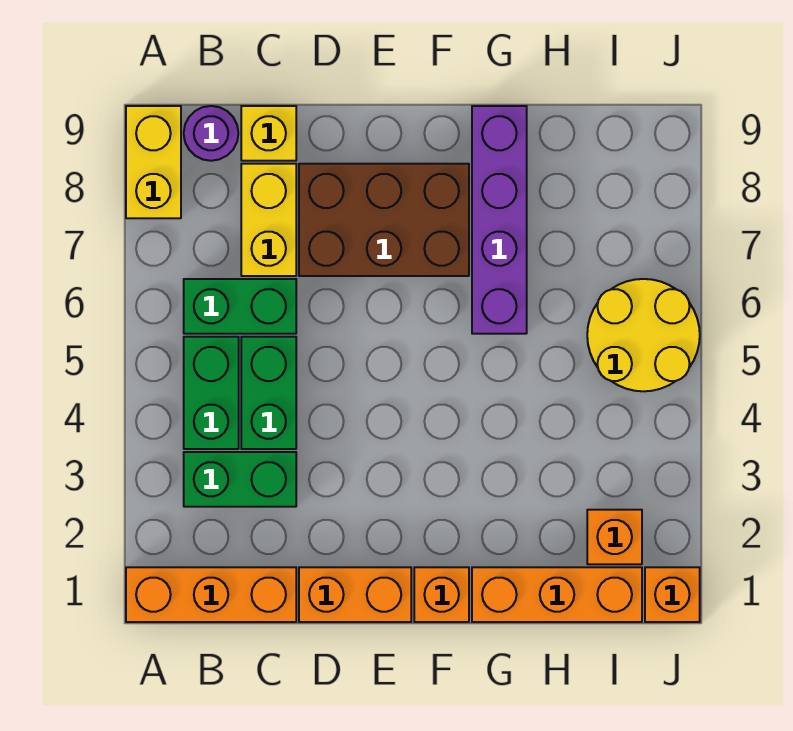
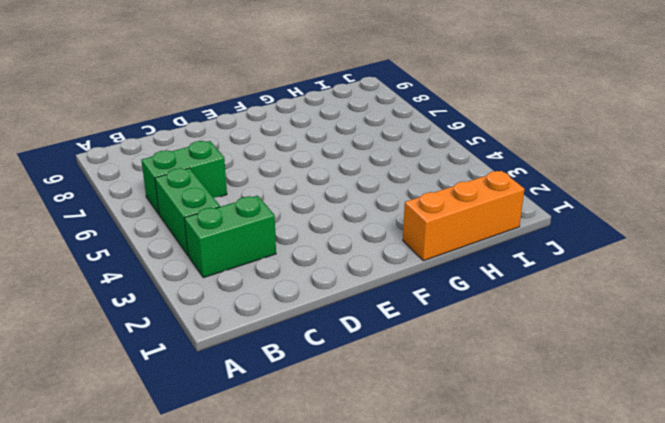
none -> orange 1x3 brick [126,567,296,622]
none -> yellow 1x2 brick [126,106,181,218]
none -> purple 1x1 round brick [184,106,238,161]

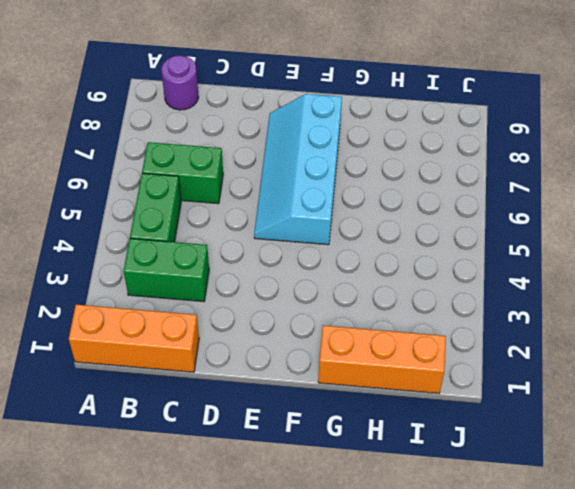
cyan 2x4 slope [254,94,342,245] -> brown 2x3 brick [299,164,469,276]
none -> yellow 1x2 brick [126,106,181,218]
none -> green 1x2 brick [241,337,296,449]
none -> yellow 1x2 brick [241,164,296,276]

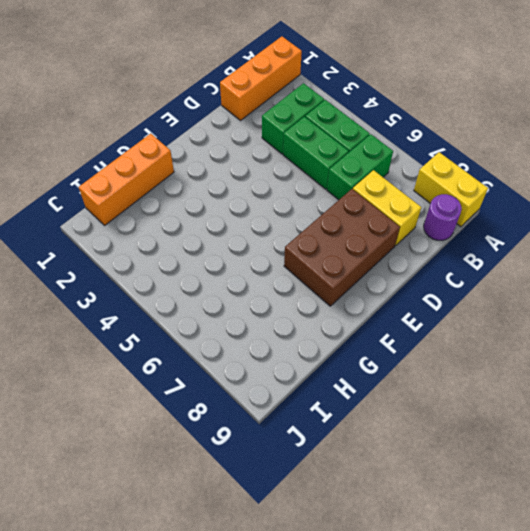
none -> yellow 1x1 brick [241,106,296,161]
none -> orange 1x2 brick [299,567,411,622]
none -> orange 1x1 brick [414,567,469,622]

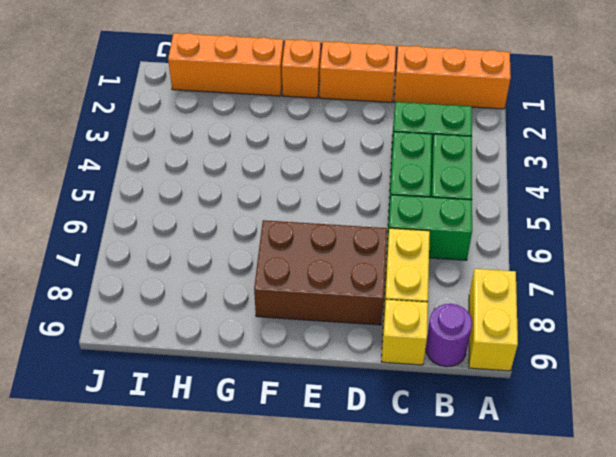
none -> purple 1x4 brick [472,106,527,334]
none -> orange 1x1 brick [587,510,642,564]
none -> yellow 2x2 round brick [587,279,700,391]

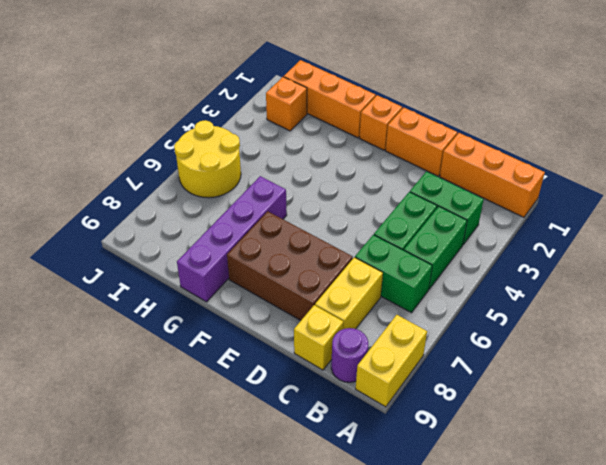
none -> orange 1x1 brick [645,567,700,622]

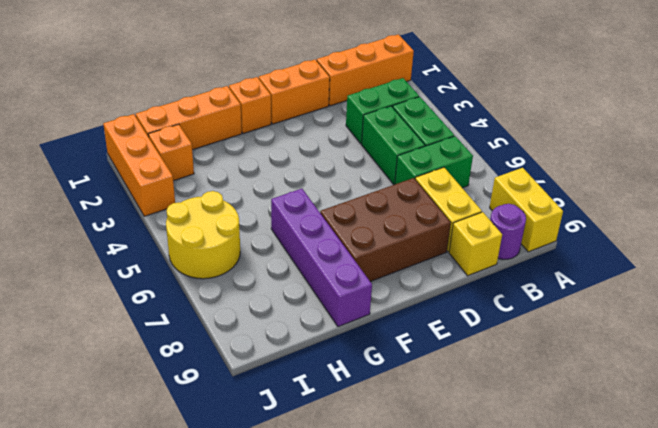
orange 1x3 brick [103,114,175,216] -> orange 1x1 brick [645,567,700,622]

